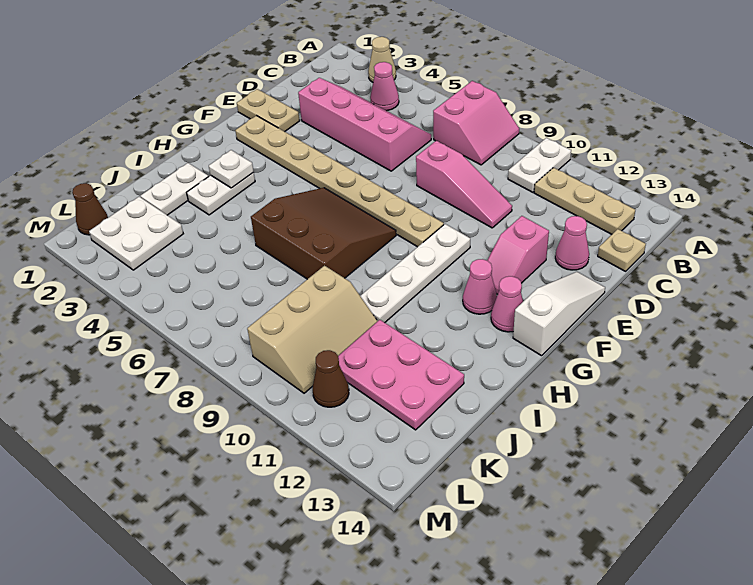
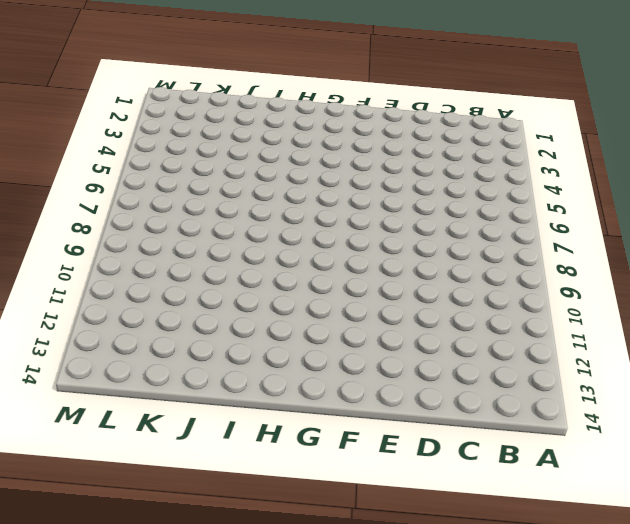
none -> tan 1x1 cone [368,37,396,82]
none -> pink 2x2 slope [433,81,519,165]
none -> white 1x2 plate [508,138,571,192]

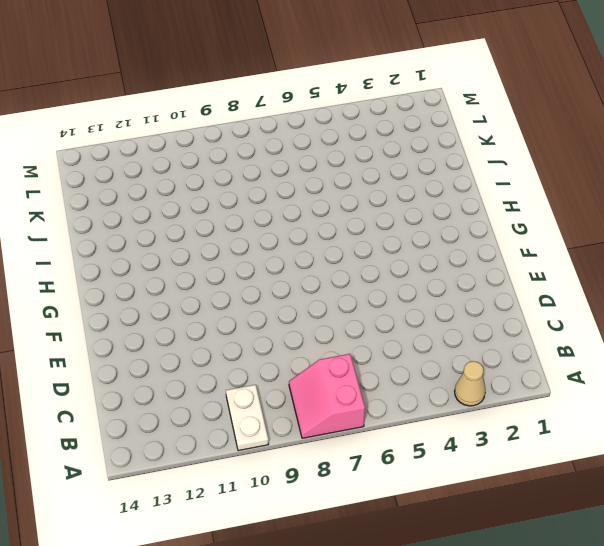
none -> pink 1x1 cone [370,62,399,111]
none -> tan 1x3 plate [534,168,635,234]
none -> pink 2x4 slope [298,78,431,171]

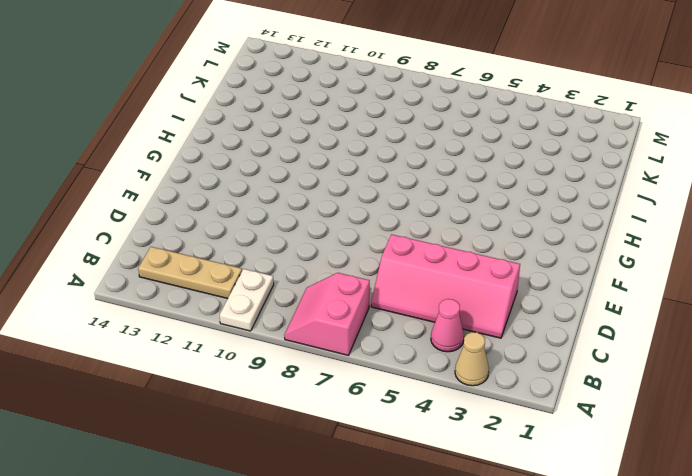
none -> tan 1x1 plate [598,229,646,271]
none -> pink 1x3 slope [416,141,512,228]
none -> pink 1x1 cone [555,216,589,270]

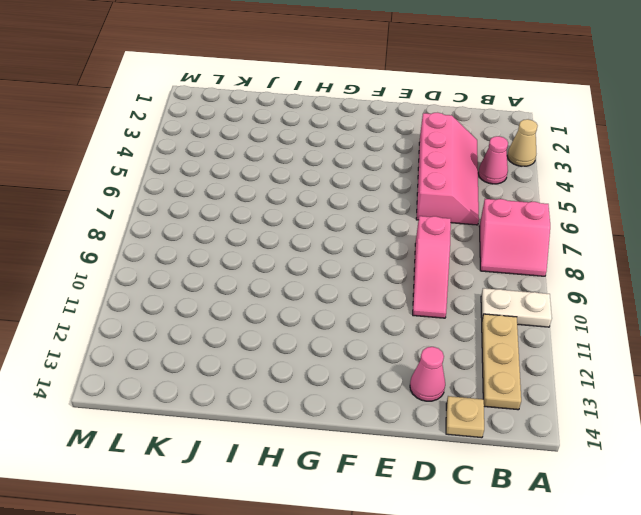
none -> tan 1x2 plate [237,89,300,132]
none -> pink 1x2 slope [487,216,549,294]
none -> white 1x3 slope [513,272,605,356]

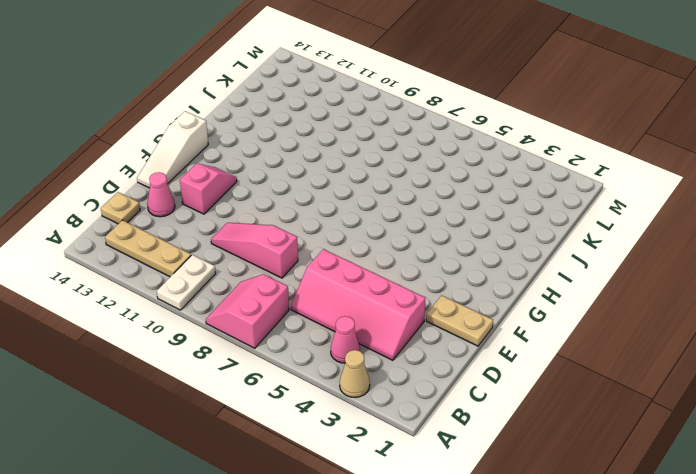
none -> tan 1x8 plate [235,116,444,247]
none -> white 1x4 plate [361,224,470,323]
none -> brown 3x3 slope [251,188,396,279]

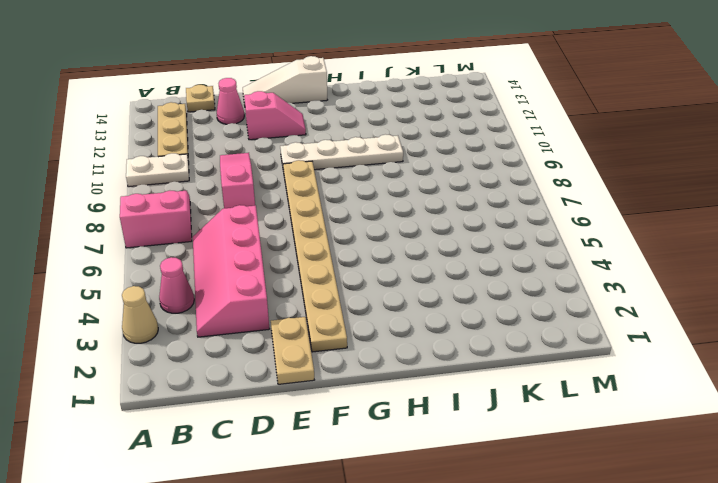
none -> brown 3x3 slope [251,188,396,279]
none -> pink 1x1 cone [463,259,497,314]
none -> pink 1x1 cone [491,276,523,332]

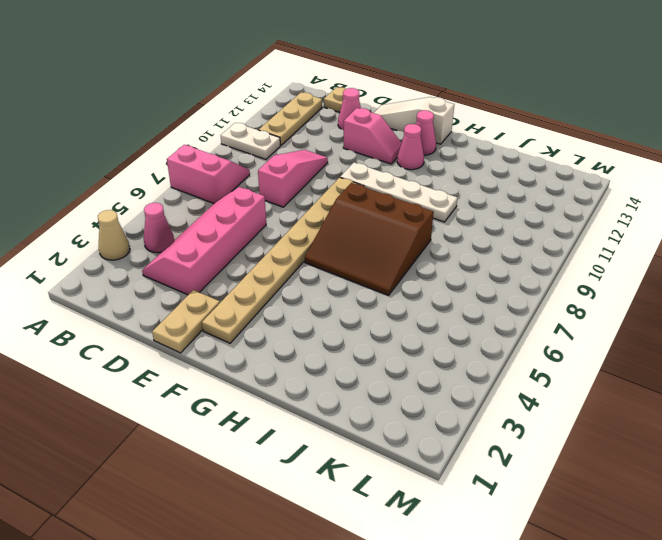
brown 3x3 slope [305,183,434,295] -> brown 3x3 slope turned to [251,188,396,279]
none -> white 1x2 plate [187,172,255,215]
none -> white 1x2 plate [141,163,209,215]
none -> tan 2x3 slope [247,265,377,393]

